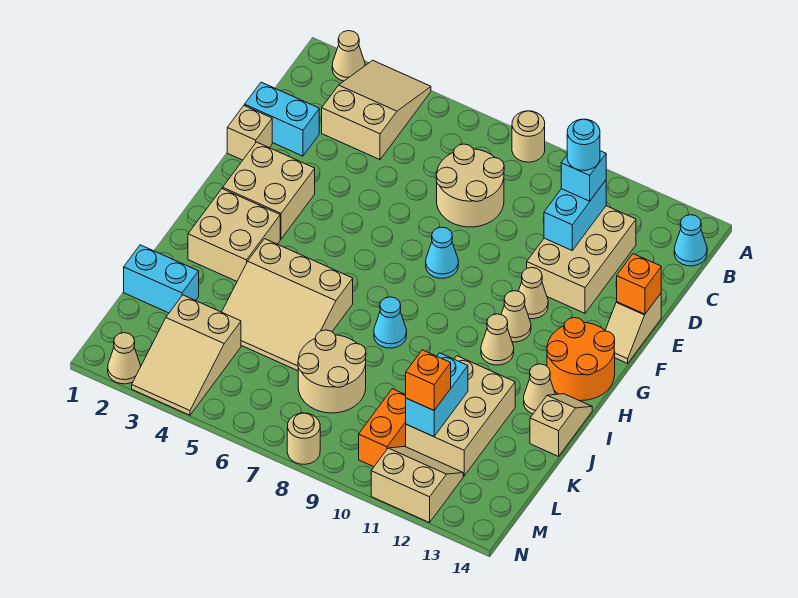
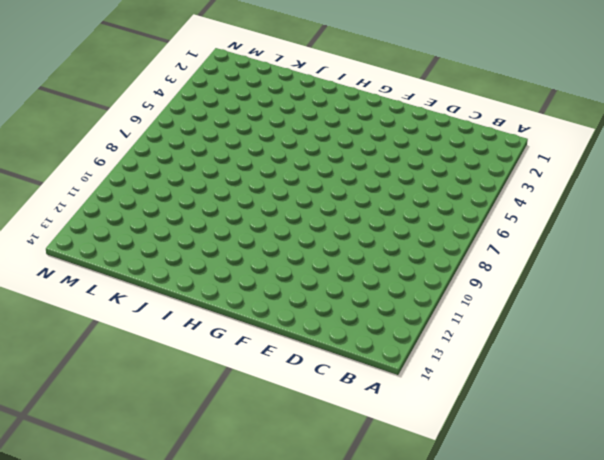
none -> tan 1x1 cone [332,31,365,81]
none -> tan 2x3 slope [322,60,431,160]
none -> tan 1x1 round brick [512,111,545,162]
none -> cyan 1x1 cone [674,215,707,266]

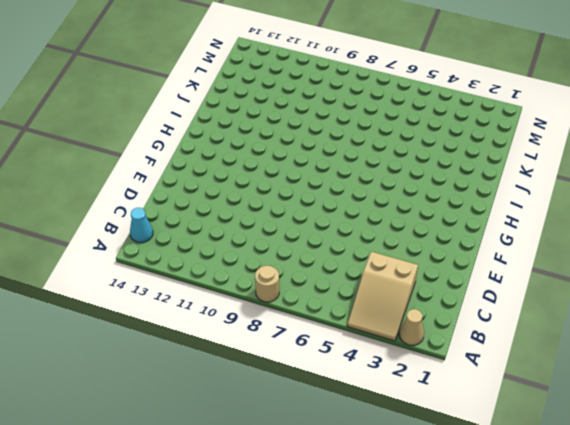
none -> tan 2x2 round brick [436,144,504,227]
none -> tan 2x3 brick [527,206,636,313]
none -> cyan 1x2 brick [245,82,319,156]
none -> tan 1x1 brick [227,106,272,160]

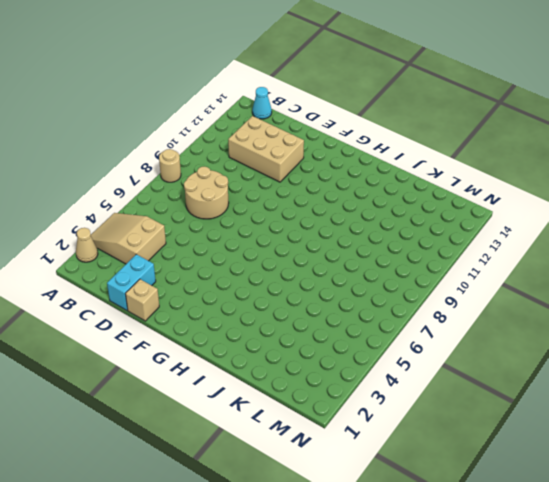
none -> tan 1x2 slope [605,294,661,363]
none -> tan 2x2 brick [223,142,315,239]
none -> cyan 1x1 cone [426,227,458,278]
none -> tan 1x1 cone [519,268,548,319]

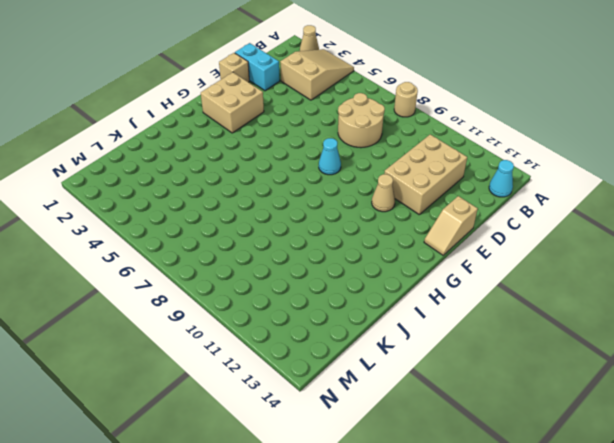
none -> tan 1x1 cone [501,291,531,342]
none -> orange 2x2 round brick [547,318,615,401]
none -> tan 2x2 brick [188,189,280,281]
none -> tan 1x1 cone [481,314,514,365]

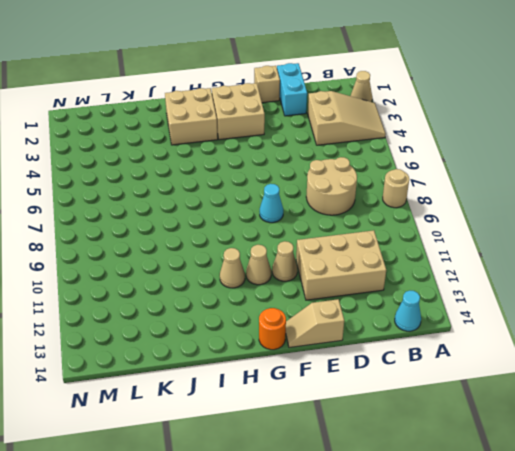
orange 1x1 round brick [259,308,286,350] -> orange 2x2 round brick [547,318,615,401]
none -> tan 3x3 slope [222,239,353,371]
none -> cyan 1x1 cone [374,297,407,348]
none -> tan 1x1 cone [524,364,555,414]
none -> tan 1x2 slope [530,394,592,456]

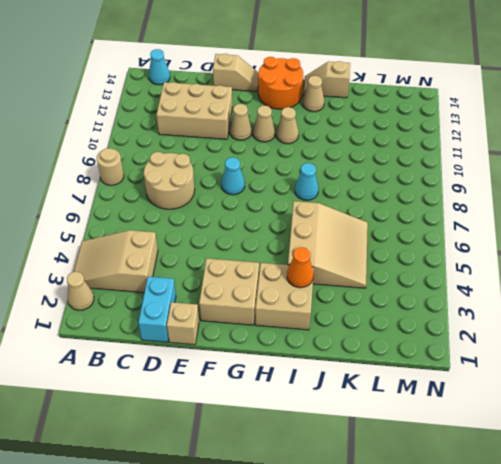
orange 1x1 cone [287,247,314,288] -> none
none -> tan 2x3 brick [406,356,515,476]
none -> cyan 1x2 brick [124,245,199,313]
none -> tan 2x2 round brick [298,330,366,413]
none -> tan 2x3 slope [132,295,241,415]

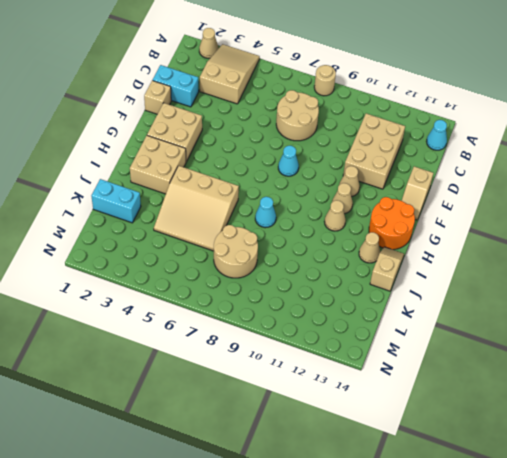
none -> tan 2x3 brick [406,356,515,476]
none -> tan 2x3 slope [132,295,241,415]
none -> orange 1x2 brick [359,389,406,467]
none -> tan 2x2 slope [371,446,463,523]

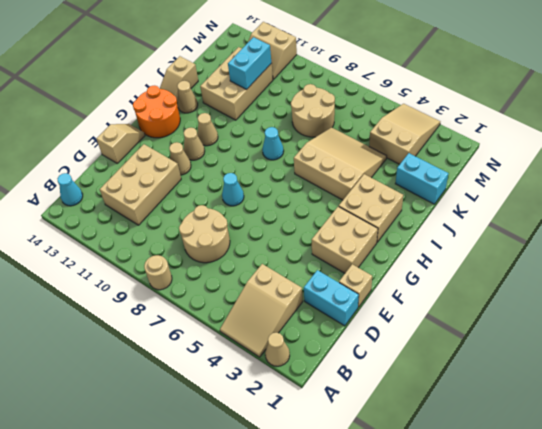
none -> orange 1x2 brick [359,389,406,467]
none -> tan 1x1 cone [108,333,141,384]
none -> tan 1x1 round brick [287,413,320,464]
none -> cyan 1x2 brick [544,180,606,250]

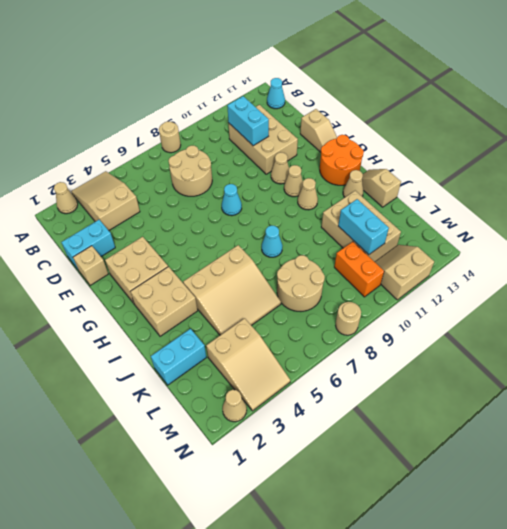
none -> orange 1x1 brick [617,254,661,314]
none -> cyan 1x1 brick [561,151,606,201]
none -> orange 1x1 brick [406,350,451,410]
none -> cyan 1x1 round brick [567,119,600,171]

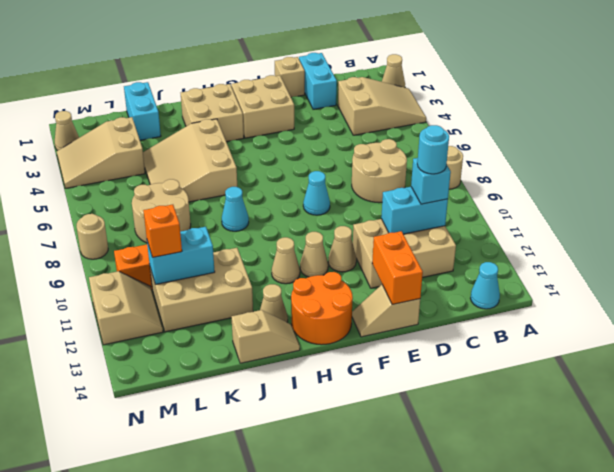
orange 1x2 brick [372,231,423,304] -> orange 1x1 brick [617,254,661,314]

